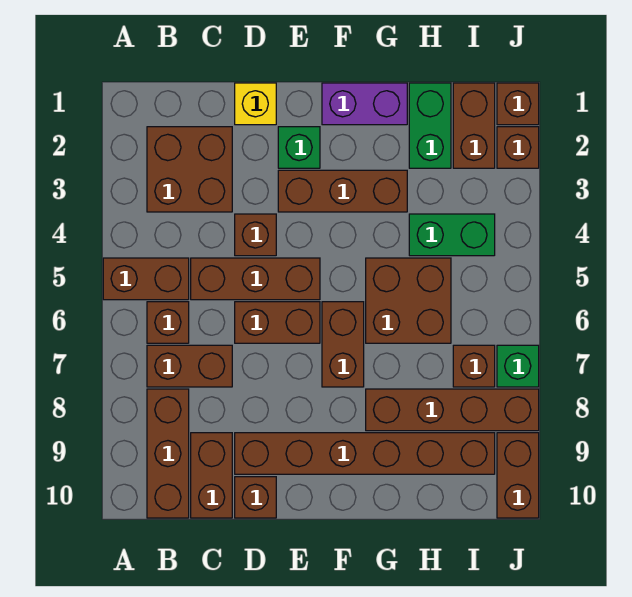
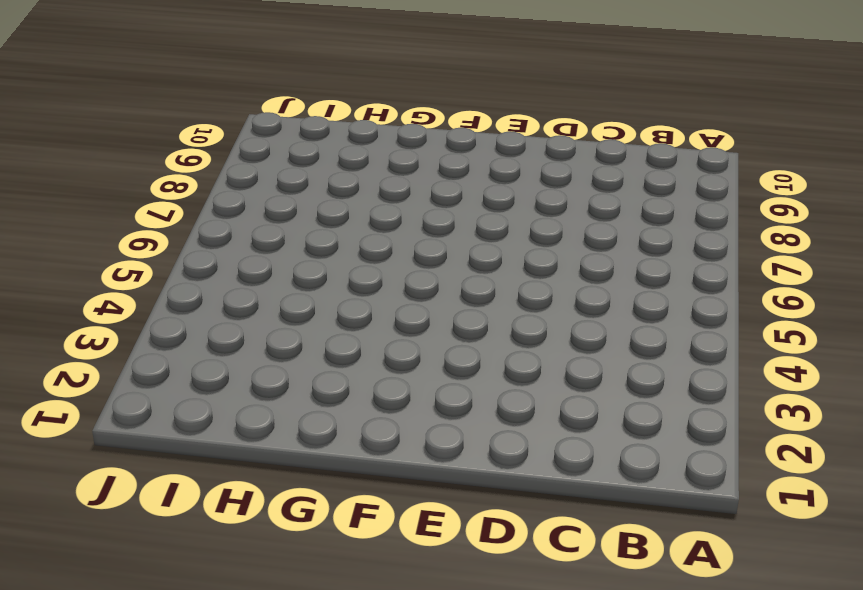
none -> brown 1x2 brick [103,258,189,300]
none -> brown 2x2 brick [147,127,232,212]
none -> brown 1x1 brick [147,302,189,343]

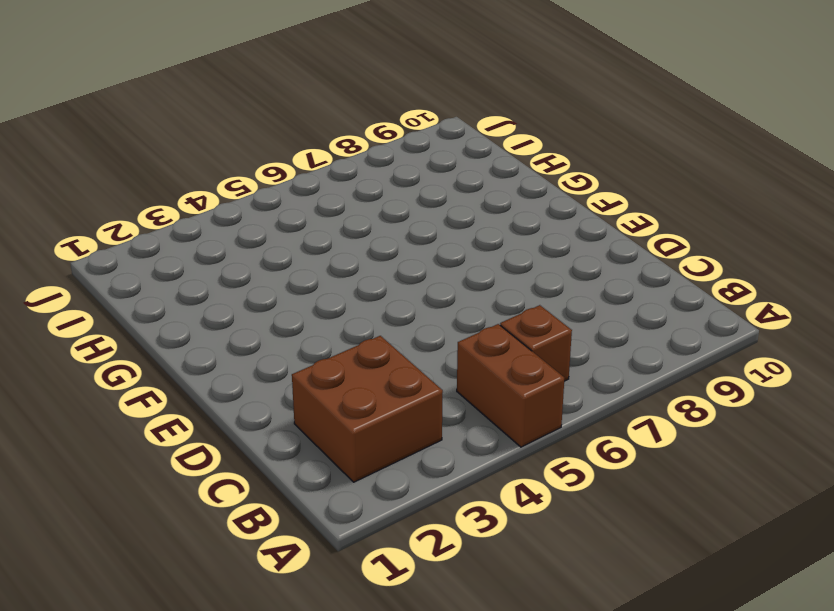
none -> brown 1x2 brick [147,345,232,387]
none -> brown 1x3 brick [147,389,189,518]
none -> brown 1x3 brick [191,258,320,300]

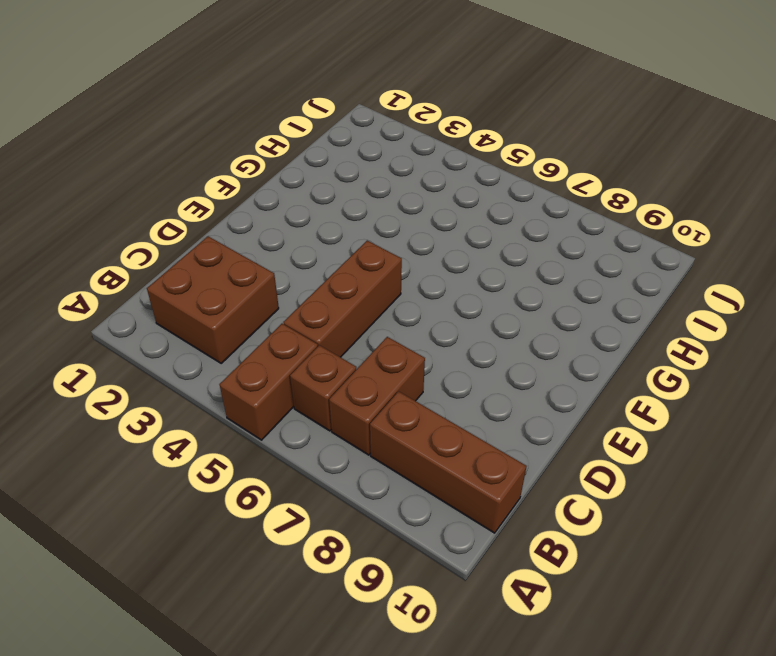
none -> brown 1x2 brick [191,433,232,518]
none -> yellow 1x1 brick [235,83,276,125]
none -> brown 1x1 brick [235,214,276,256]

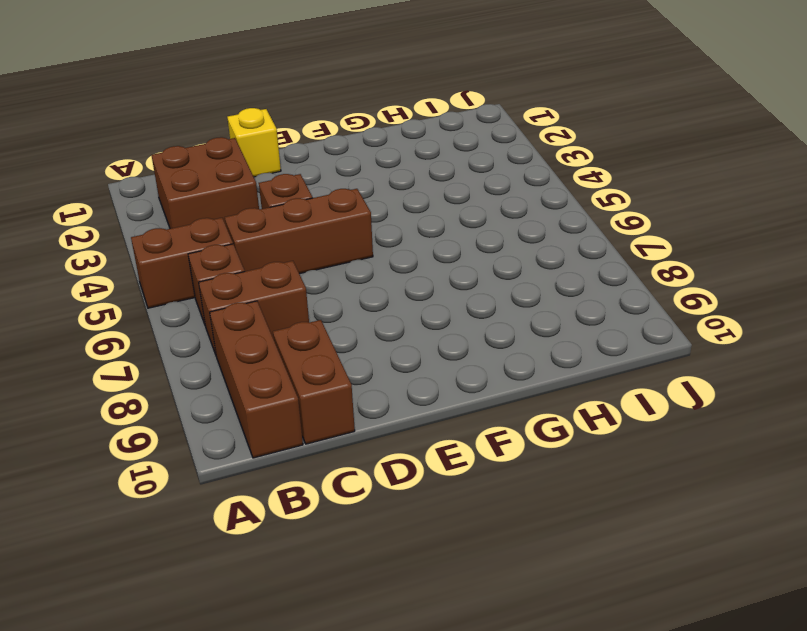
none -> brown 1x2 brick [235,302,320,343]
none -> brown 1x6 brick [235,433,495,474]
none -> brown 1x1 brick [235,477,276,518]

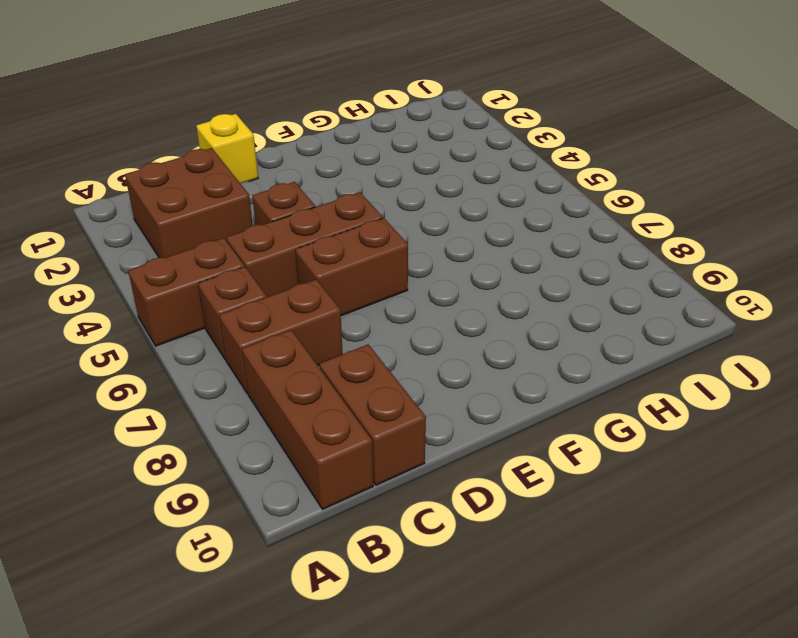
none -> brown 1x6 brick [235,433,495,474]
none -> brown 1x1 brick [235,477,276,518]
none -> green 1x1 brick [278,127,320,168]

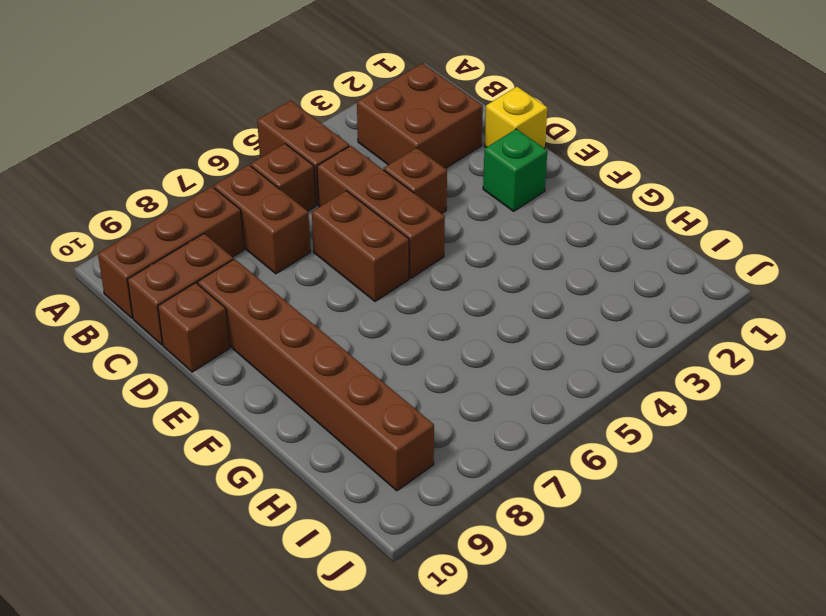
none -> brown 1x3 brick [278,170,407,212]
none -> purple 1x2 brick [322,83,407,125]
none -> brown 1x2 brick [322,302,364,387]

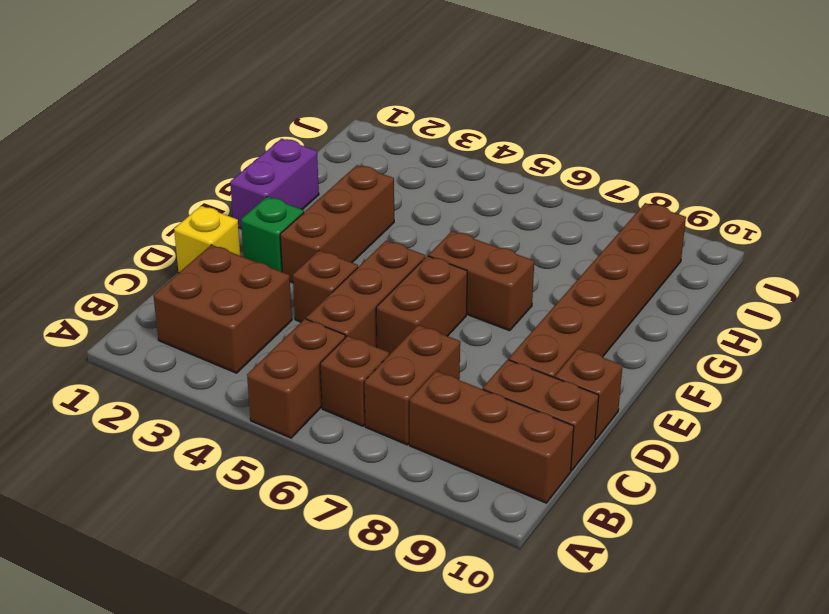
none -> brown 2x2 brick [366,258,451,343]
none -> brown 1x4 brick [366,389,539,431]
none -> green 1x2 brick [409,83,451,168]

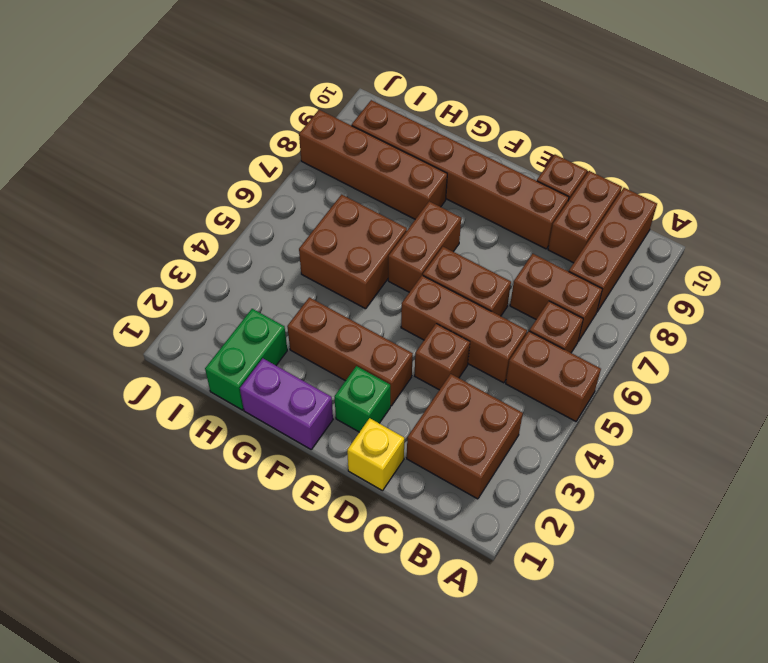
none -> green 1x2 brick [409,214,495,256]
none -> brown 1x2 brick [453,83,495,168]
none -> brown 1x1 brick [453,345,495,387]

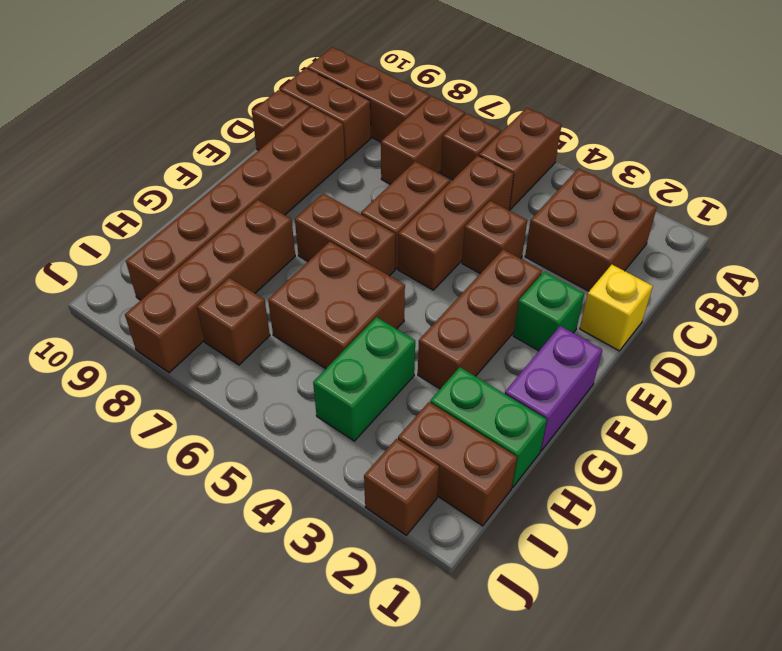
none -> brown 1x1 brick [497,83,539,125]
none -> green 1x1 brick [497,345,539,387]
none -> brown 1x2 brick [497,433,539,518]

